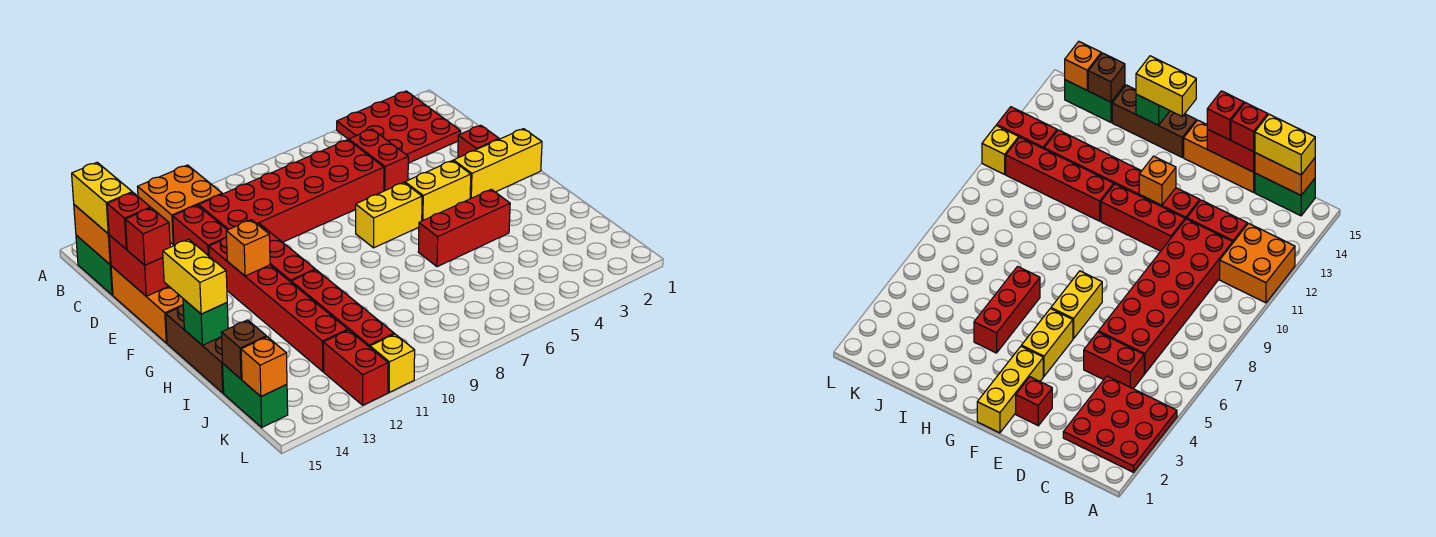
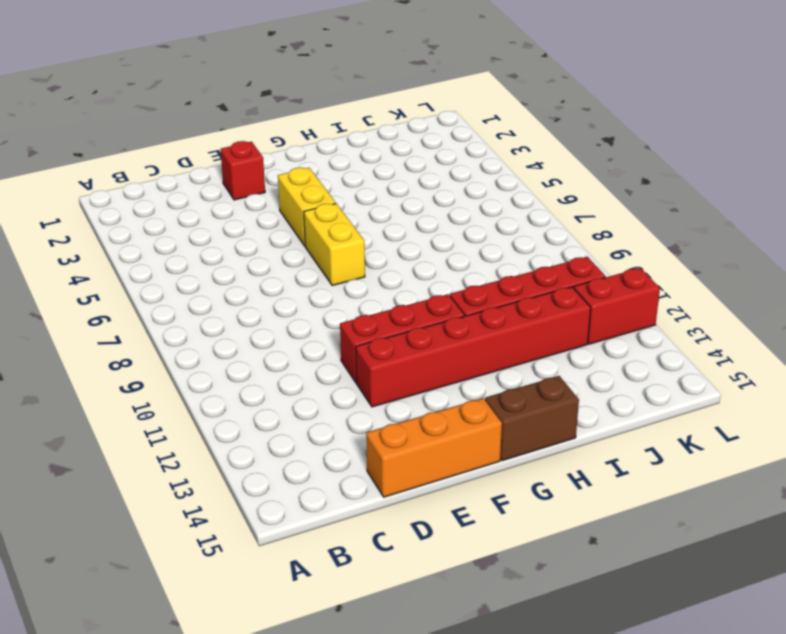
brown 1x2 brick [485,376,579,461] -> brown 1x3 brick [166,305,224,393]
none -> red 3x3 plate [337,91,460,163]
none -> orange 2x2 brick [138,165,222,245]
none -> green 1x2 brick [76,235,113,295]

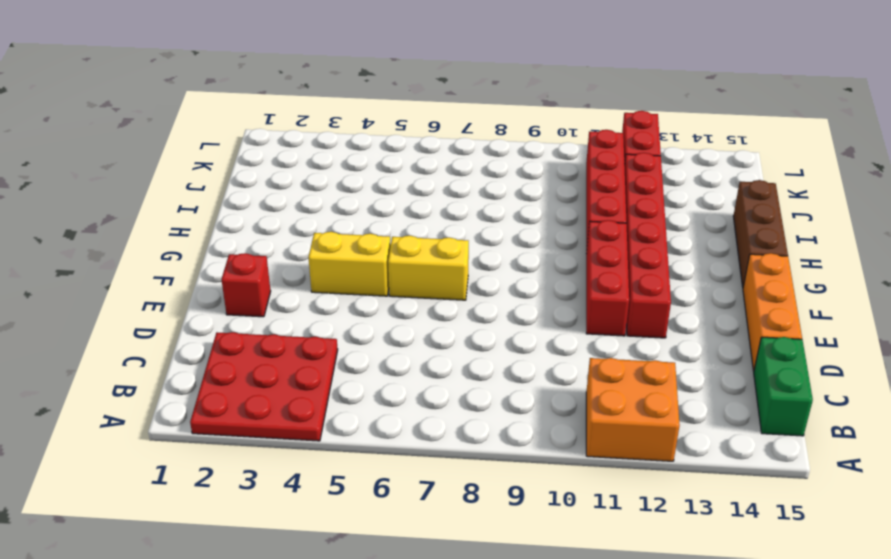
none -> red 1x2 brick [349,129,408,191]
none -> red 2x6 brick [199,140,384,242]
none -> red 1x2 brick [173,205,227,256]

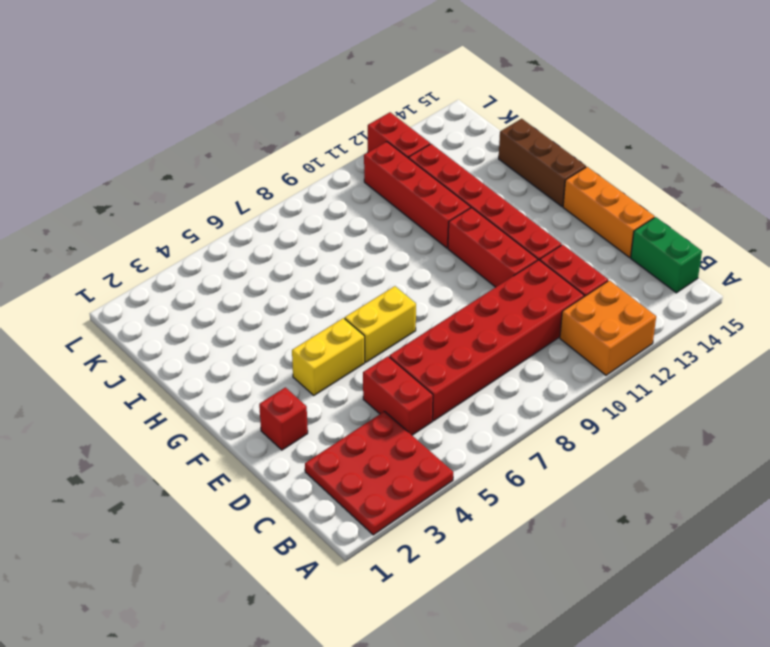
none -> yellow 1x3 brick [454,129,542,199]
none -> red 1x3 brick [418,189,510,267]
none -> green 1x2 brick [223,364,288,427]

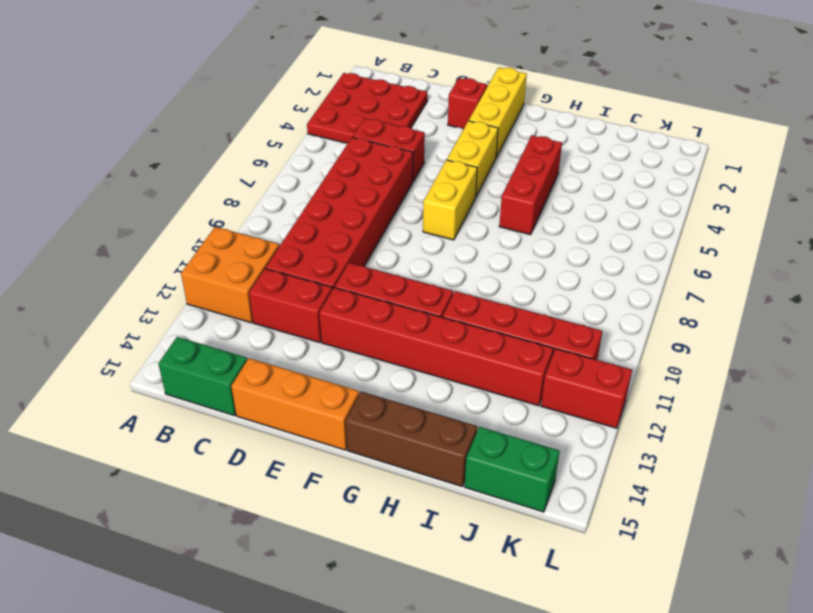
none -> yellow 1x1 brick [370,334,415,392]
none -> orange 1x2 brick [74,205,111,265]
none -> red 1x2 brick [109,235,169,296]

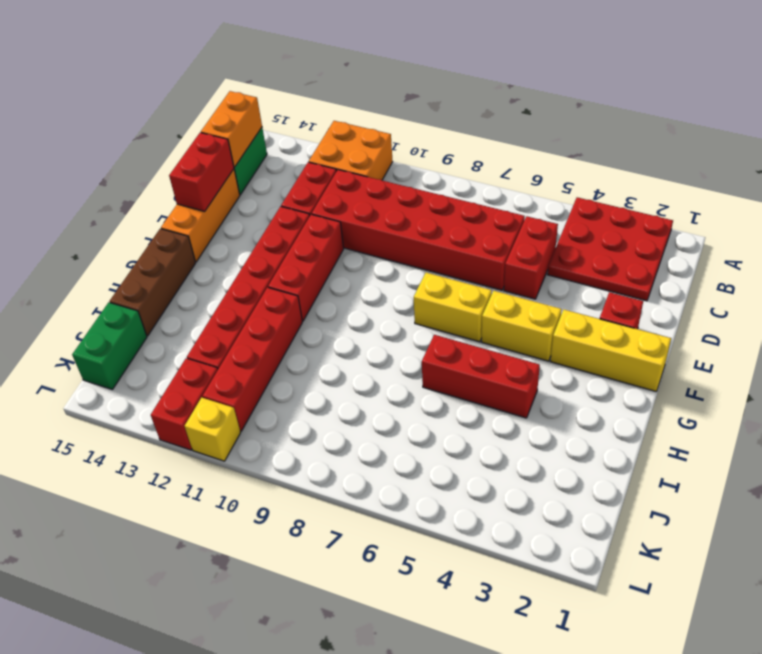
none -> orange 1x1 brick [226,220,270,276]
none -> green 1x1 brick [183,299,228,345]
none -> brown 1x1 brick [221,320,266,379]

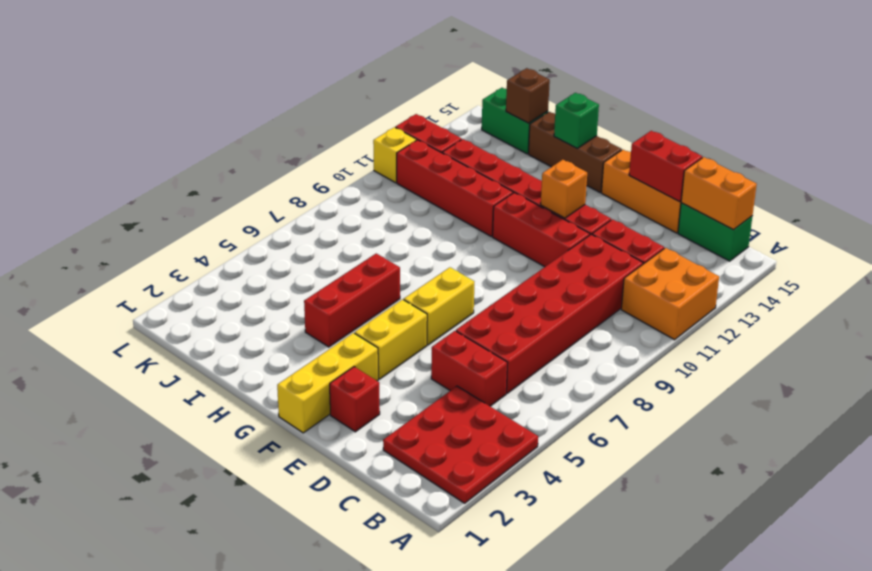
none -> orange 1x1 brick [241,337,287,396]
none -> yellow 1x2 brick [72,162,132,234]
none -> red 1x1 brick [107,193,151,249]

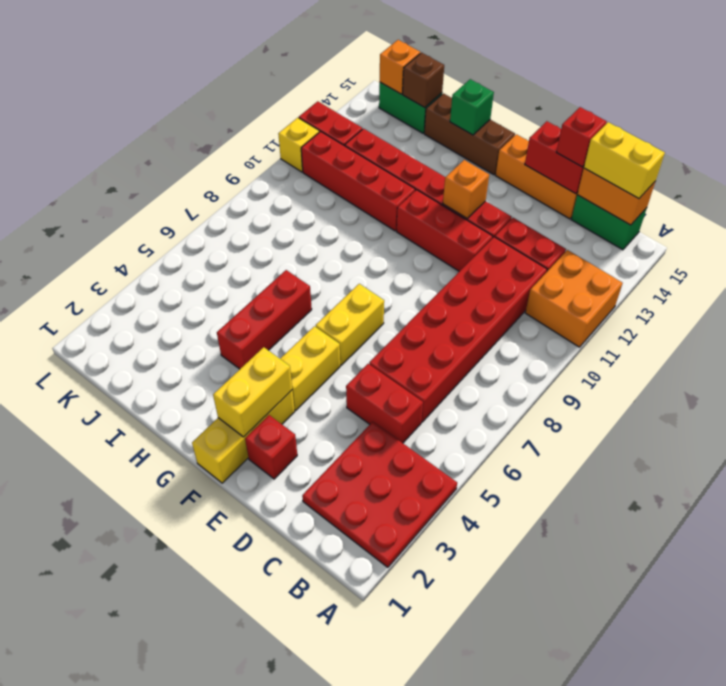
yellow 1x2 brick [213,347,292,437] -> yellow 1x2 brick turned to [163,239,227,314]
none -> red 1x1 brick [125,208,170,265]

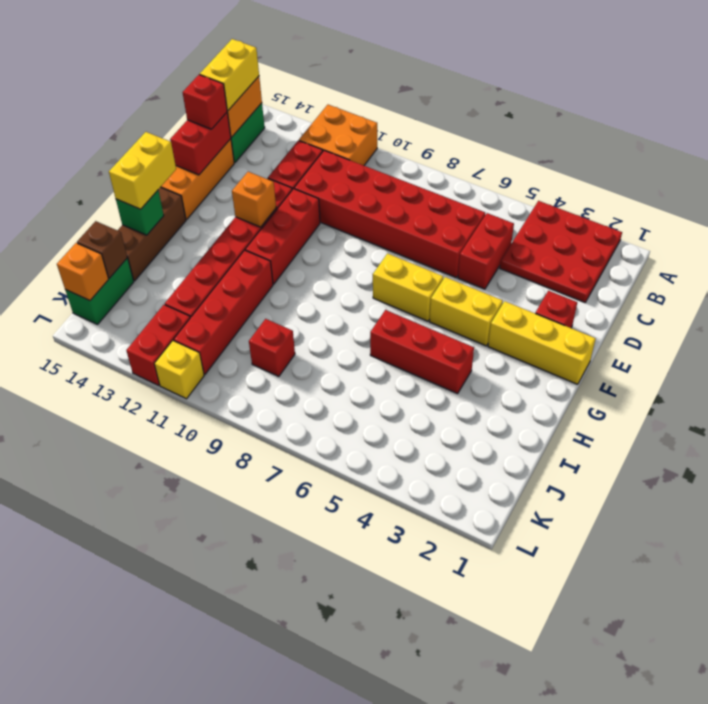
red 1x1 brick [249,319,295,376] -> red 1x1 brick moved to [125,208,170,265]

